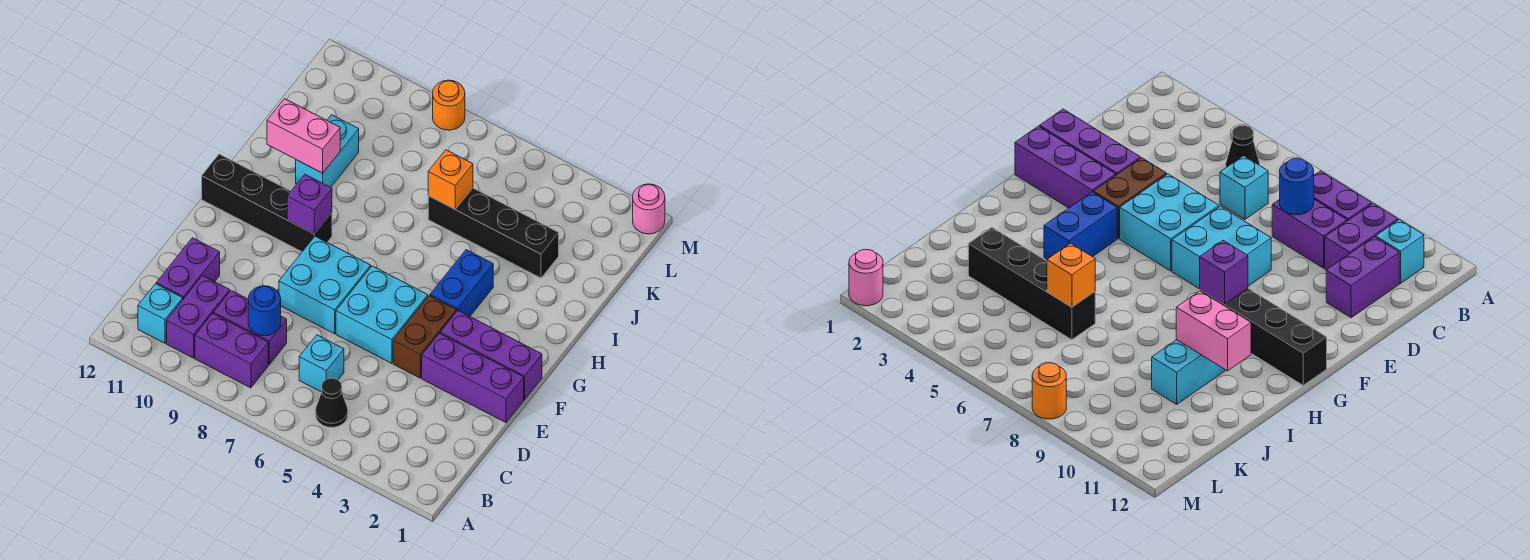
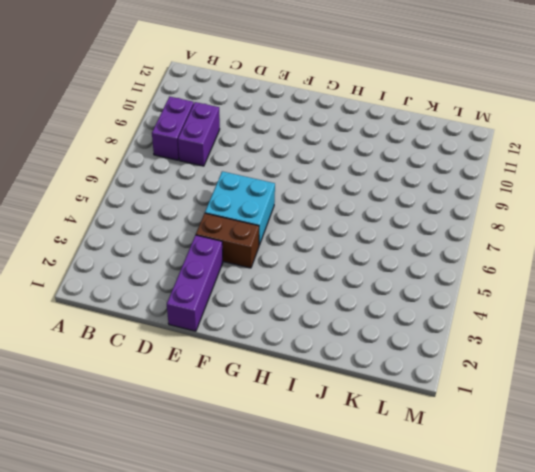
none -> black 1x1 cone [316,378,348,427]
none -> purple 1x2 brick [167,276,230,358]
none -> cyan 1x1 brick [138,284,183,343]

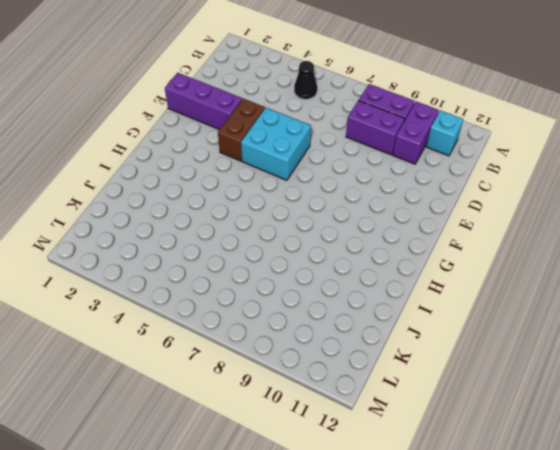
none -> cyan 1x1 brick [299,335,344,392]
none -> purple 1x2 brick [156,238,220,299]
none -> cyan 2x2 brick [279,236,371,334]

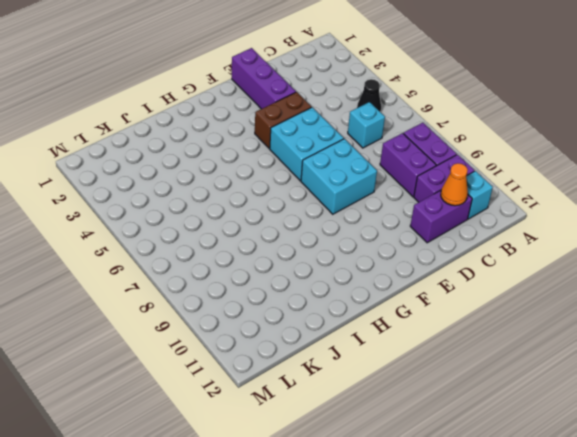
orange 1x1 cone [441,163,468,206] -> none
none -> purple 1x3 brick [440,311,542,400]
none -> blue 1x2 brick [430,250,493,316]
none -> black 1x4 brick [202,154,332,252]

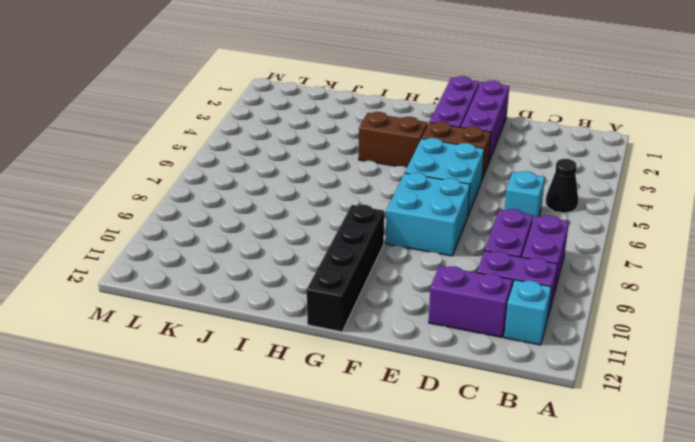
brown 1x2 brick [359,112,428,167] -> blue 1x2 brick [430,250,493,316]
none -> cyan 1x2 brick [296,115,359,187]
none -> black 1x4 brick [428,188,559,278]
none -> pink 1x1 round brick [633,184,665,234]

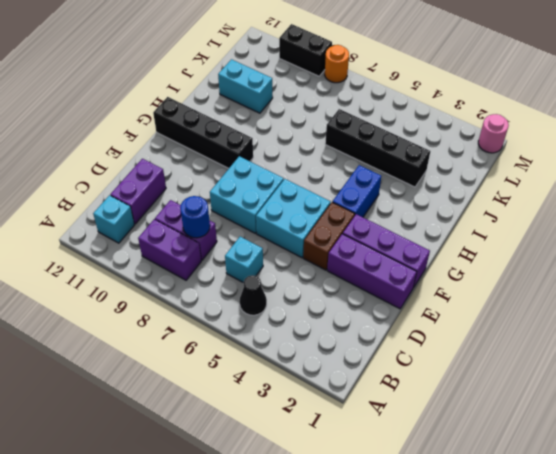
cyan 1x2 brick [218,59,273,113] -> cyan 1x2 brick turned to [296,115,359,187]
black 1x2 brick [279,24,332,76] -> none
none -> purple 1x2 brick [167,276,230,358]
none -> purple 1x1 brick [287,174,332,234]
none -> pink 1x2 brick [267,99,340,173]

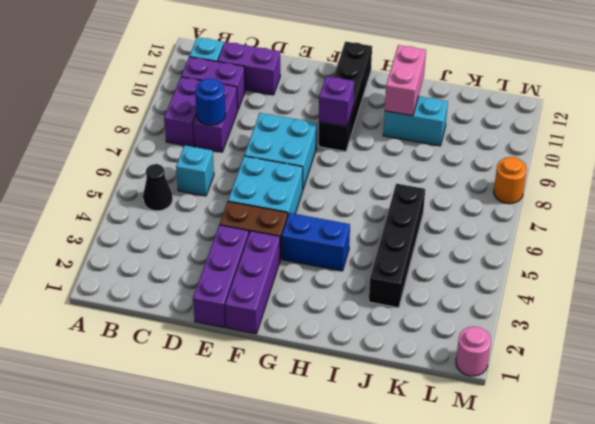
none -> orange 1x1 brick [428,150,473,209]

